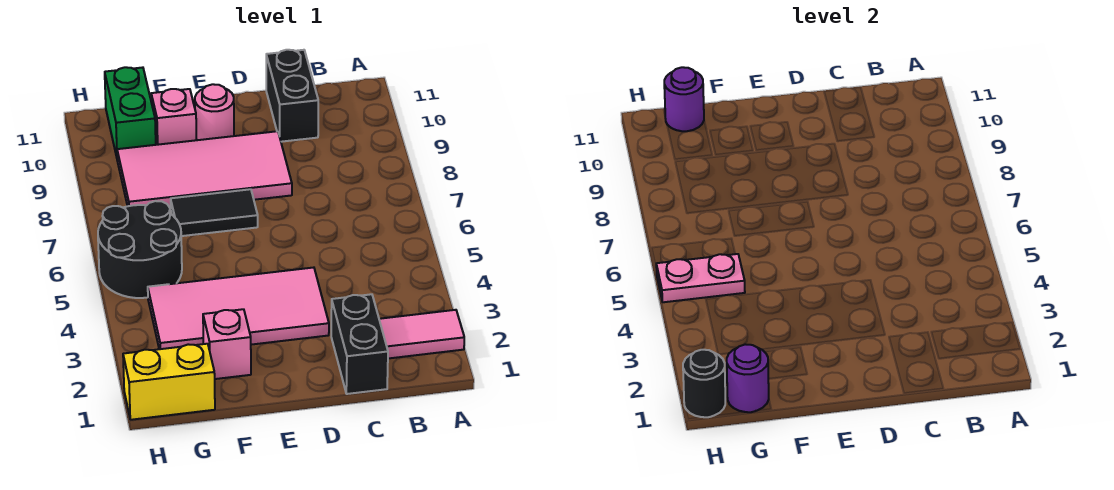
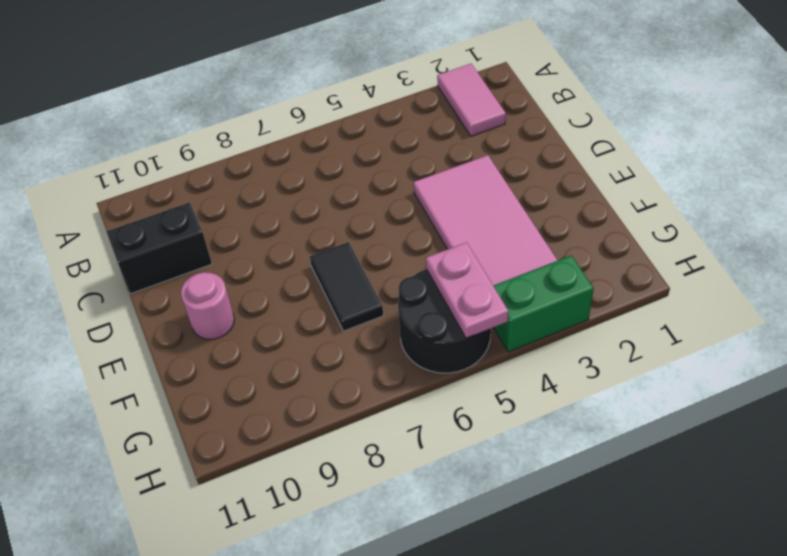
green 1x2 brick [493,255,594,352] -> green 1x2 brick moved to [105,67,156,157]
none -> black 1x2 brick [331,294,388,394]
none -> pink 2x4 tile [117,131,292,209]
none -> pink 1x1 brick [203,309,251,379]

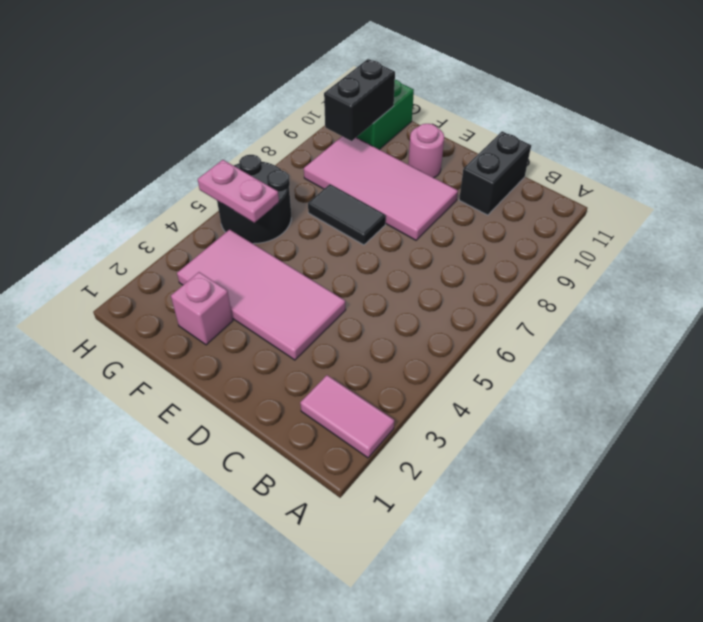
black 1x2 brick [324,59,395,141] -> black 1x2 brick moved to [331,294,388,394]
none -> pink 1x1 brick [151,89,197,145]
none -> yellow 1x2 brick [123,344,215,420]
none -> purple 1x1 round brick [727,344,769,412]

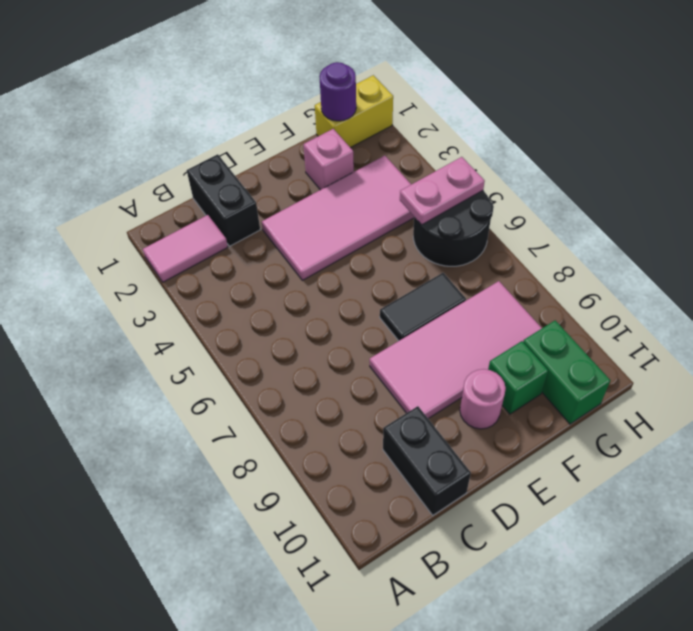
green 1x1 brick [488,341,548,414] -> pink 1x1 brick [151,89,197,145]
none -> purple 1x1 round brick [664,67,704,131]
none -> black 1x1 round brick [683,350,725,417]

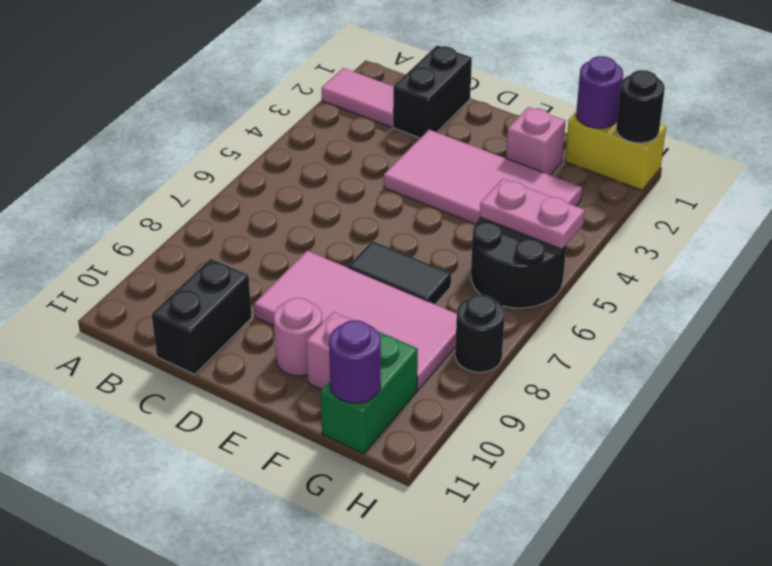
black 1x1 round brick [455,295,505,372] -> none

